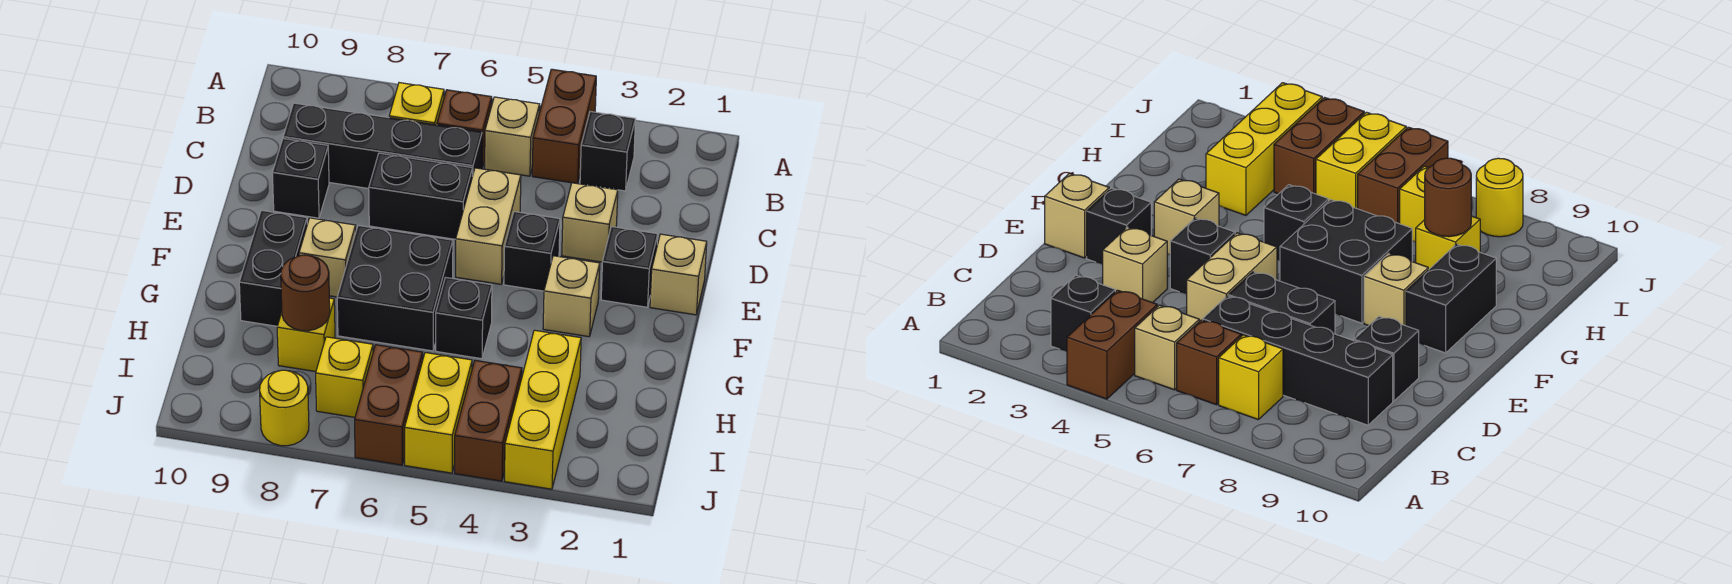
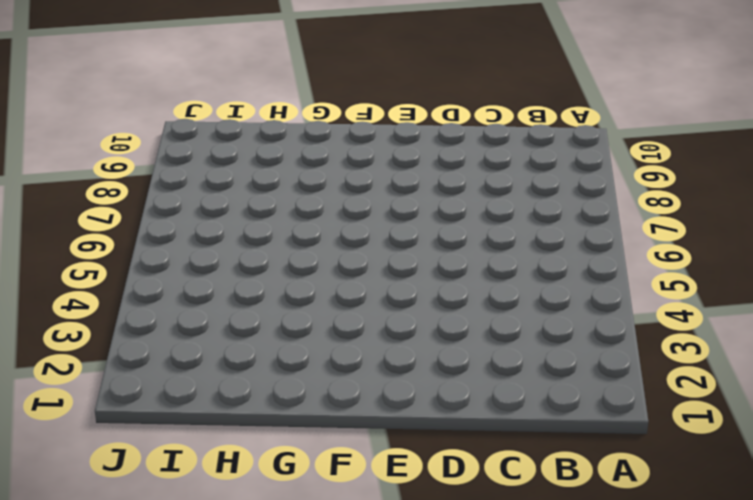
none -> brown 1x2 brick [532,69,596,184]
none -> black 1x1 brick [580,112,635,191]
none -> tan 1x1 brick [485,97,540,176]

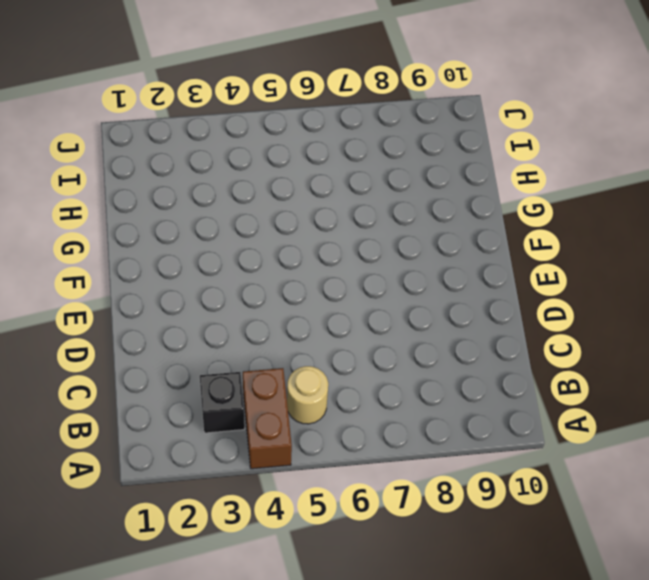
tan 1x1 round brick [287,366,328,424] -> tan 1x1 brick [485,97,540,176]
none -> brown 1x1 brick [437,90,492,168]
none -> yellow 1x1 brick [389,83,444,125]
none -> black 1x4 brick [283,103,482,189]

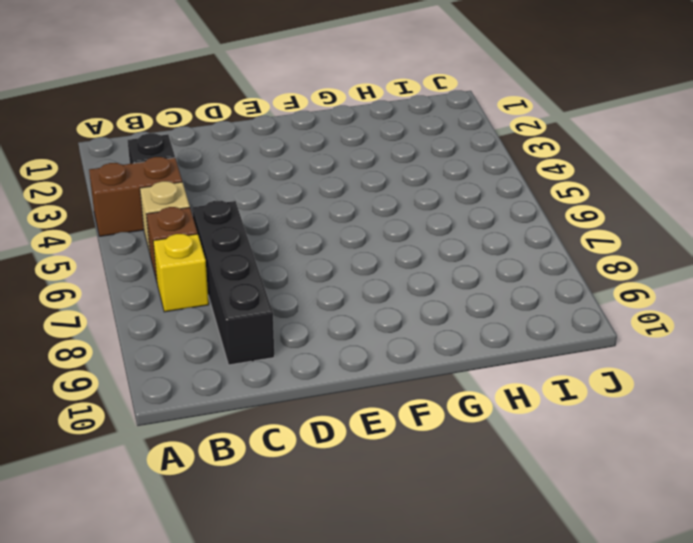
none -> tan 1x1 brick [562,183,618,262]
none -> tan 1x2 brick [456,168,521,284]
none -> black 1x2 brick [369,153,473,239]

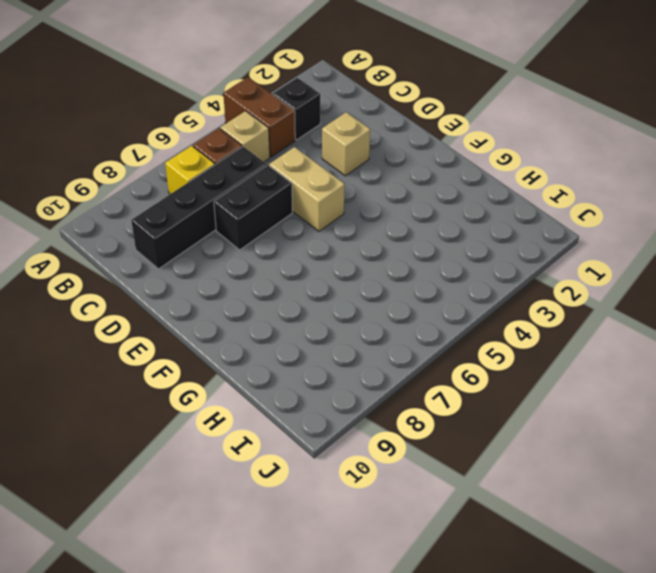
none -> black 1x1 brick [272,139,329,218]
none -> tan 1x1 brick [650,234,707,315]
none -> black 1x1 brick [601,227,658,307]

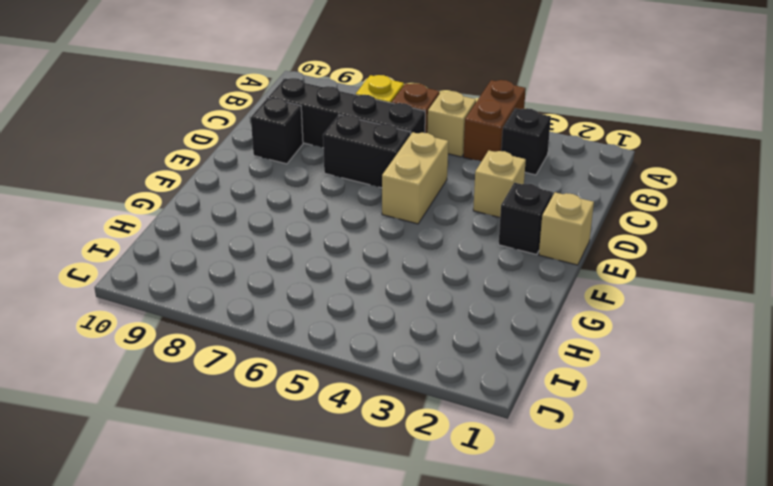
none -> black 1x1 brick [504,212,560,291]
none -> tan 1x1 brick [543,256,600,337]
none -> black 2x2 brick [337,225,453,351]

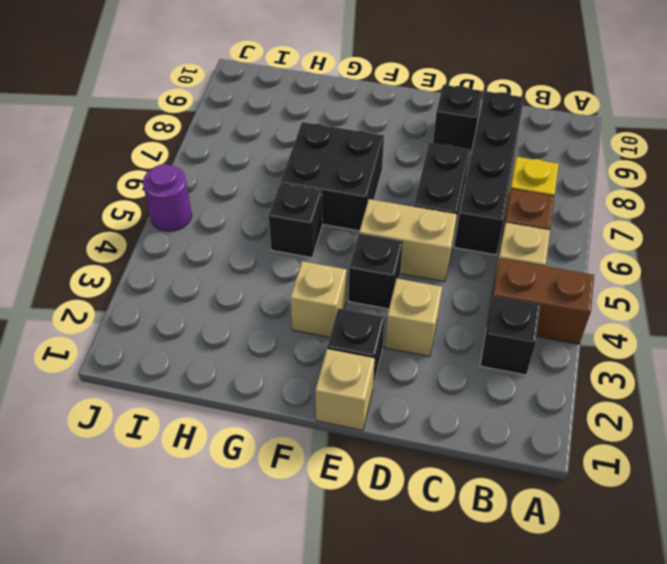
purple 1x1 round brick [143,164,192,231] -> yellow 1x2 brick [405,353,472,473]
none -> tan 1x1 brick [299,218,356,297]
none -> black 1x2 brick [239,210,307,326]
none -> yellow 1x3 brick [505,330,581,489]

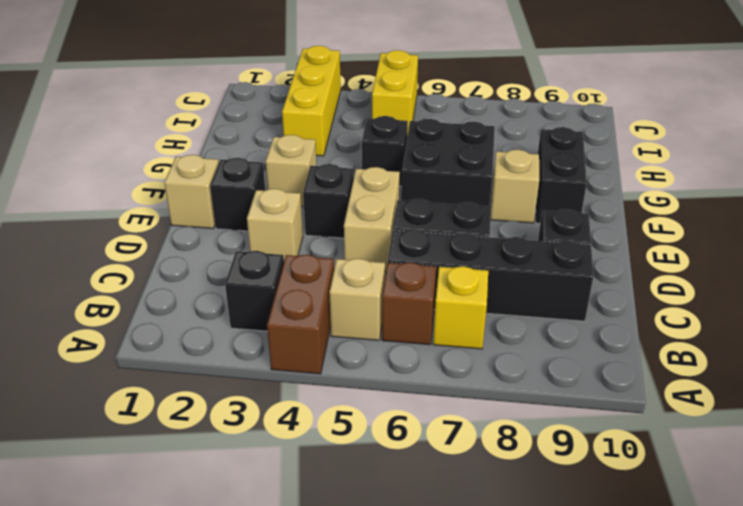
none -> yellow 1x1 brick [277,298,335,372]
none -> brown 1x2 brick [455,360,522,481]
none -> brown 1x2 brick [355,345,423,465]

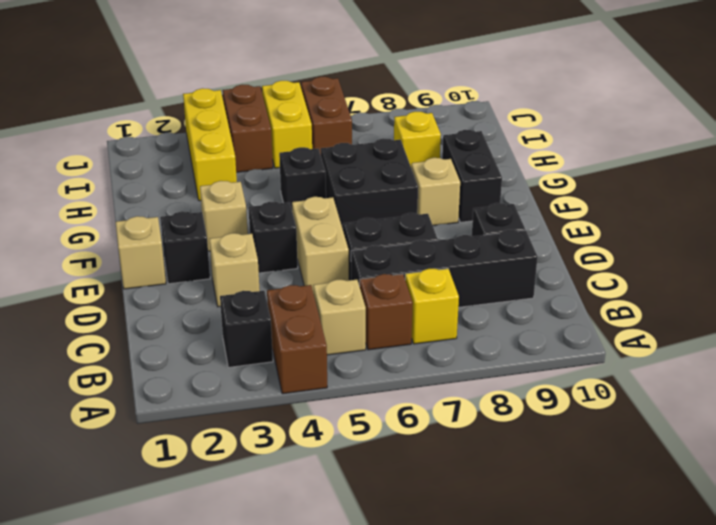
none -> yellow 1x1 brick [316,337,373,417]
none -> yellow 1x1 round brick [260,370,309,446]
none -> brown 1x1 round brick [281,255,330,331]

